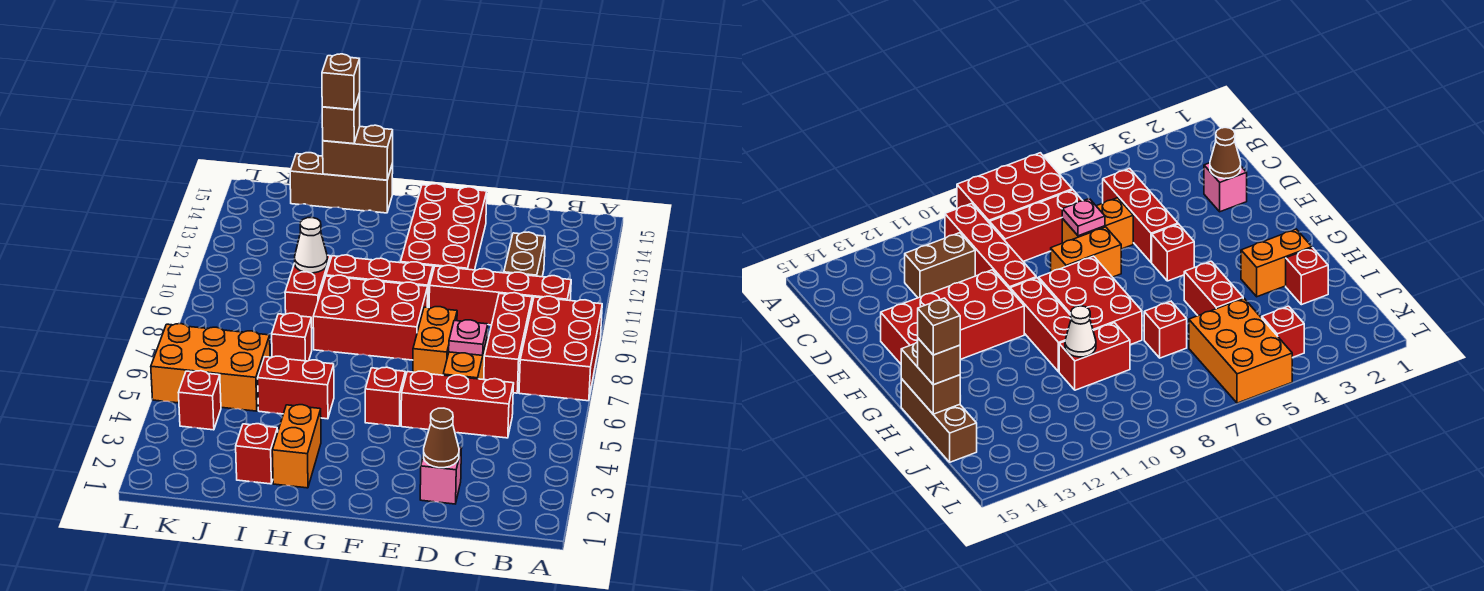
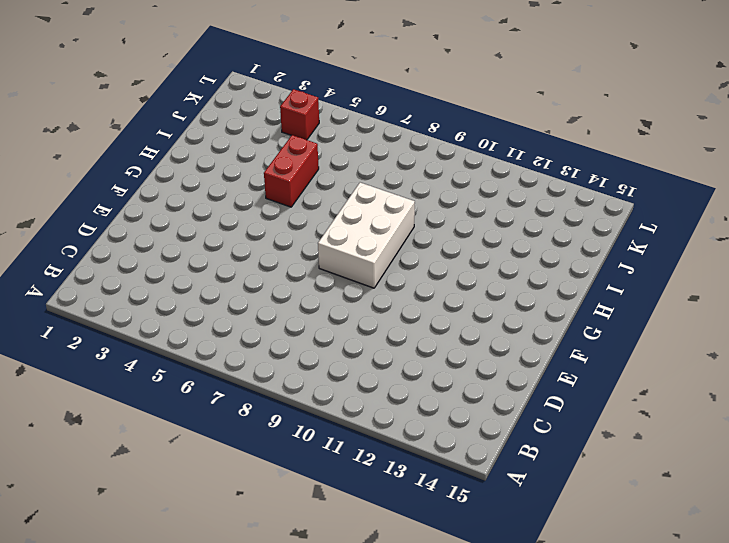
white 2x3 brick [318,183,415,288] -> red 2x3 brick [313,275,428,360]
none -> red 2x3 brick [519,296,602,401]
none -> red 1x4 brick [429,265,571,325]
none -> red 1x3 brick [401,371,514,438]

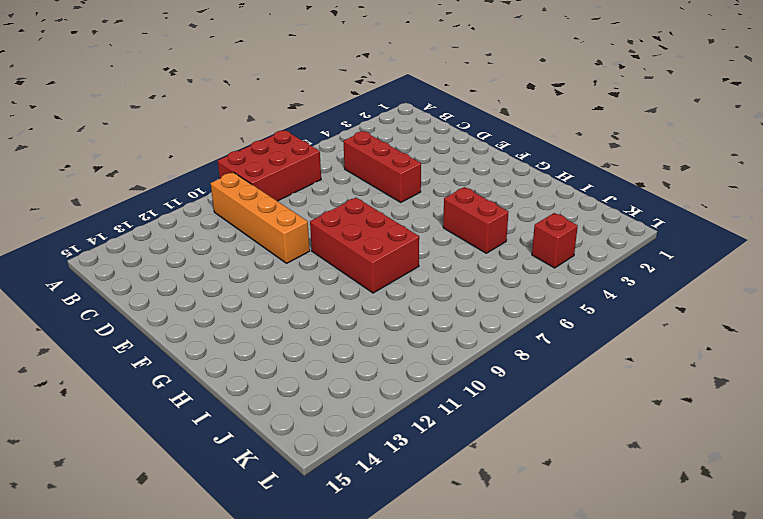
orange 1x4 brick [211,172,310,263] -> red 1x4 brick [429,265,571,325]
none -> red 1x3 brick [484,293,532,393]
none -> brown 1x2 brick [504,232,545,277]
none -> pink 1x1 brick [420,447,461,504]

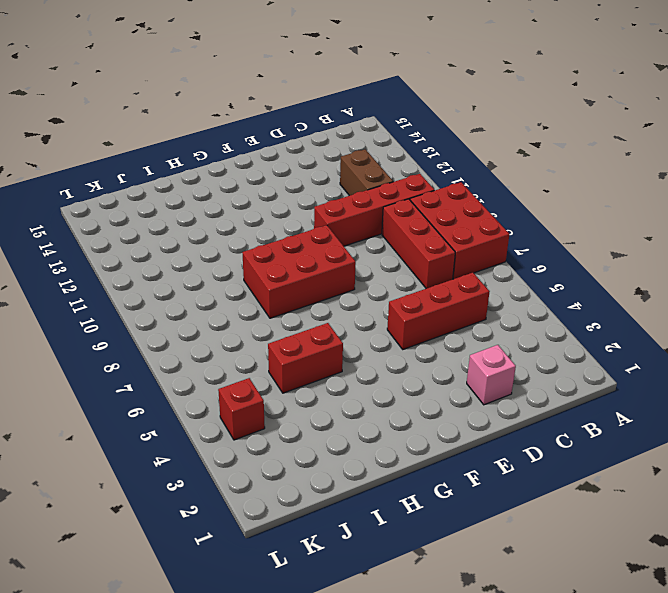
none -> orange 1x2 brick [443,339,487,380]
none -> orange 1x2 brick [413,307,457,375]
none -> red 2x4 brick [401,184,487,271]

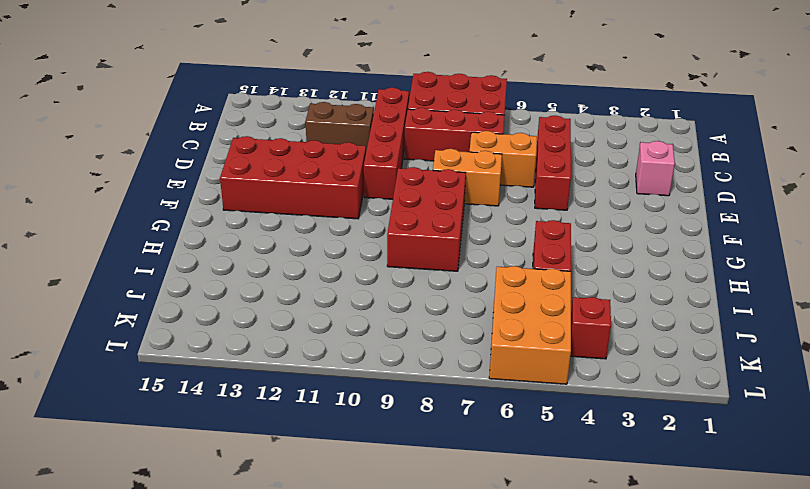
none -> red 1x1 brick [365,367,405,426]
none -> red 1x3 brick [326,255,433,308]
none -> orange 1x2 brick [272,405,321,488]

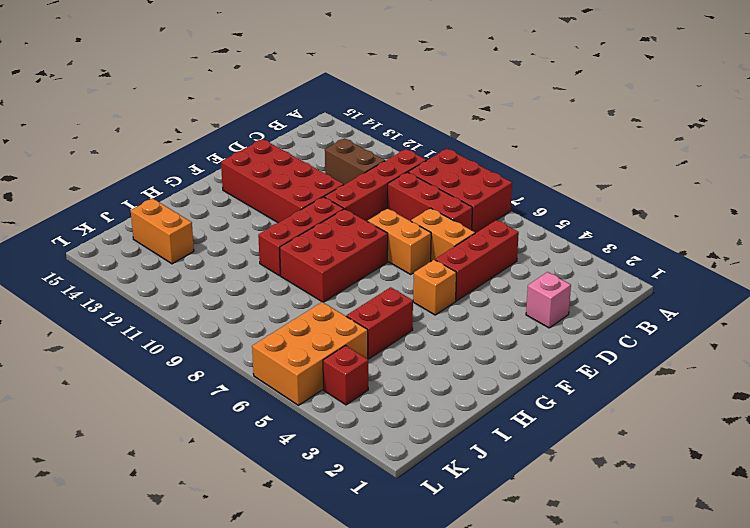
orange 1x1 brick [413,260,456,315] -> red 1x1 brick [365,367,405,426]
orange 1x2 brick [131,198,194,264] -> orange 1x2 brick moved to [272,405,321,488]
none -> brown 1x3 brick [290,153,393,213]
none -> red 1x1 brick [236,424,278,484]
none -> red 1x1 brick [272,313,312,361]

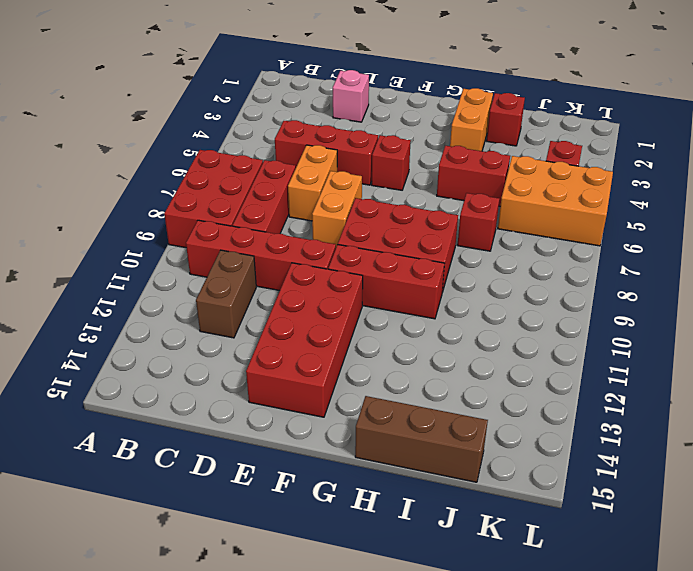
none -> red 1x2 brick [285,255,330,328]
none -> brown 1x1 cone [424,408,459,468]
none -> pink 1x1 plate [449,320,488,355]

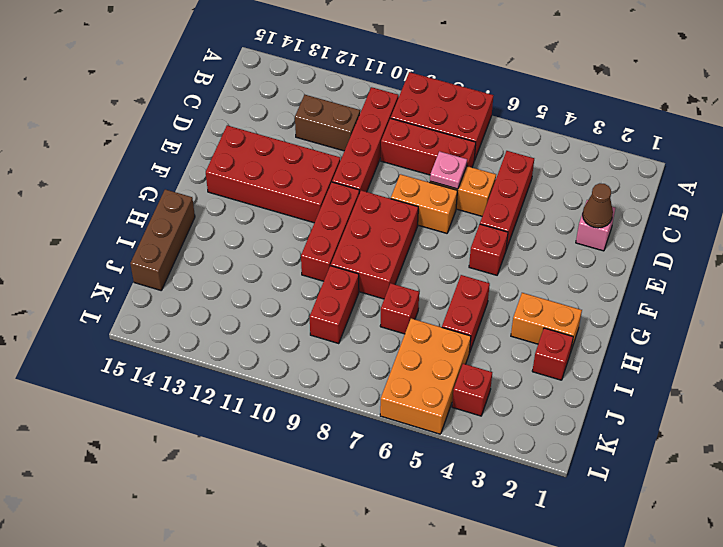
red 1x2 brick [310,266,359,343] -> red 1x2 brick turned to [285,255,330,328]
none -> brown 1x2 brick [323,125,393,180]
none -> white 1x1 cone [295,218,327,273]
none -> brown 1x1 brick [322,93,360,144]

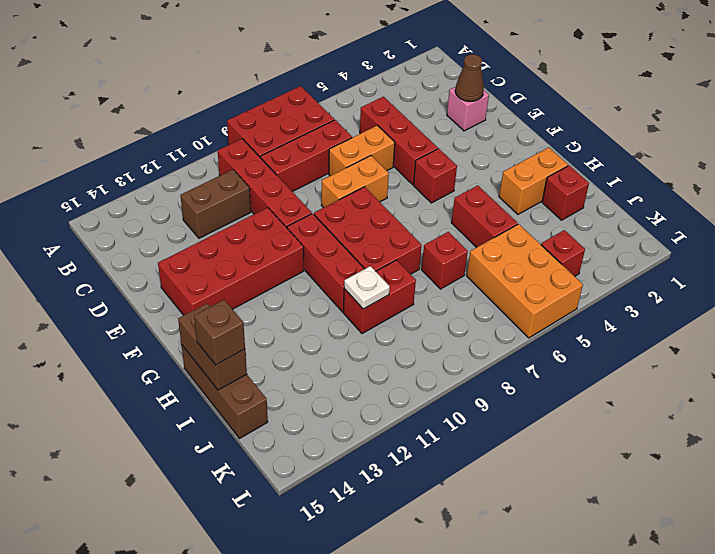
white 1x1 plate [344,266,390,309] -> white 1x1 cone [295,218,327,273]
none -> pink 1x1 plate [449,320,488,355]
none -> brown 1x1 brick [322,54,360,110]

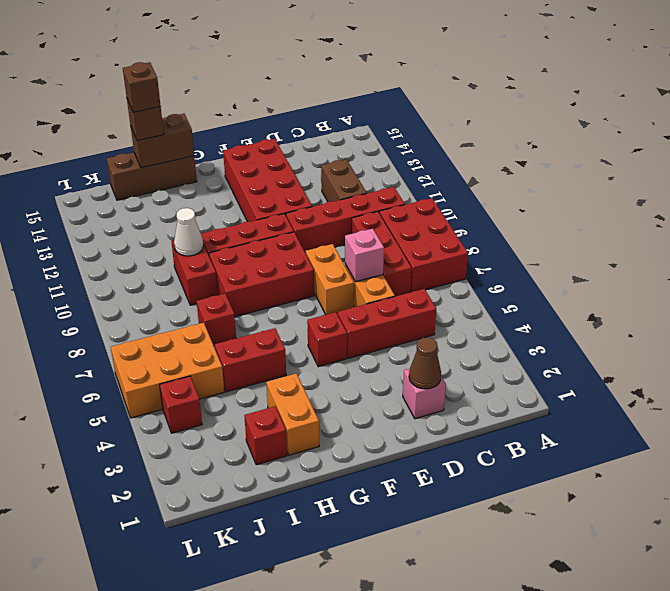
pink 1x1 brick [345,229,384,282] -> pink 1x1 plate [449,320,488,355]

